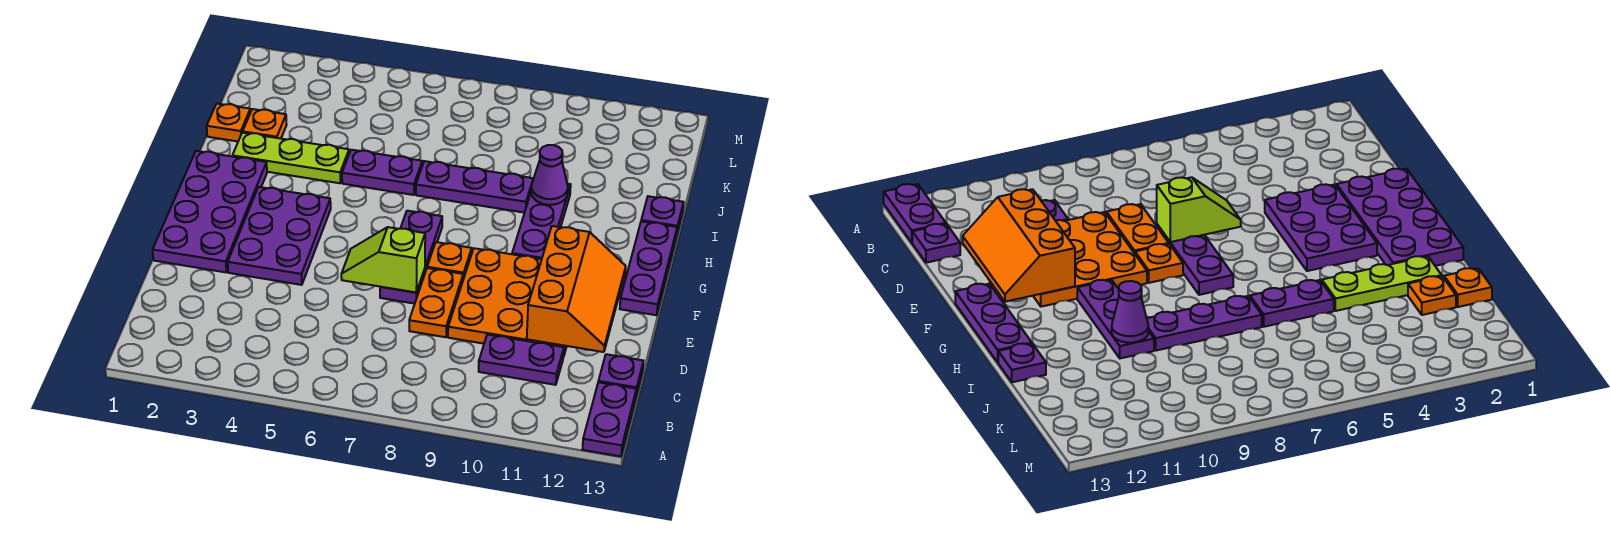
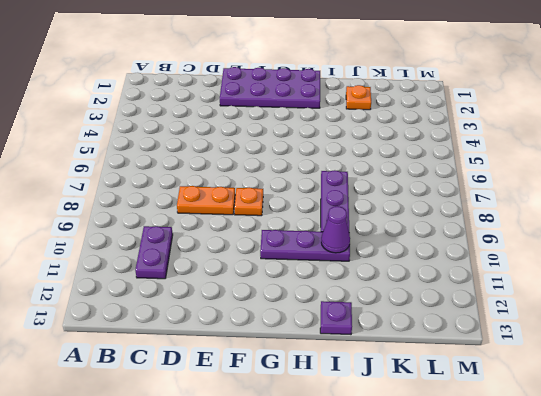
none -> purple 1x2 plate [582,382,636,456]
none -> purple 1x1 plate [598,354,643,396]
none -> orange 3x3 plate [448,248,567,354]

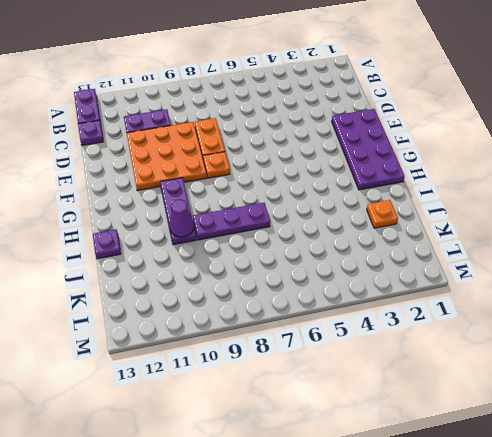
none -> purple 2x3 plate [228,187,331,285]
none -> purple 1x3 plate [380,211,442,304]
none -> purple 1x3 plate [620,221,677,315]

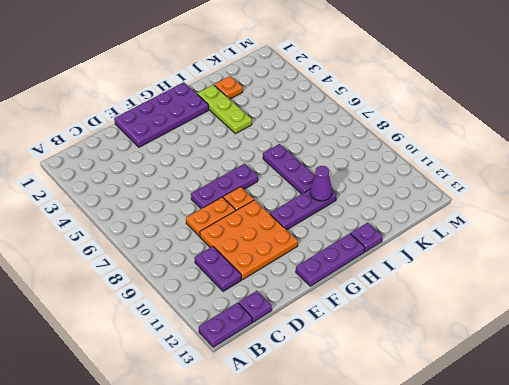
none -> purple 2x3 plate [228,187,331,285]
none -> purple 1x2 plate [342,150,422,195]
none -> orange 1x1 plate [207,104,251,141]

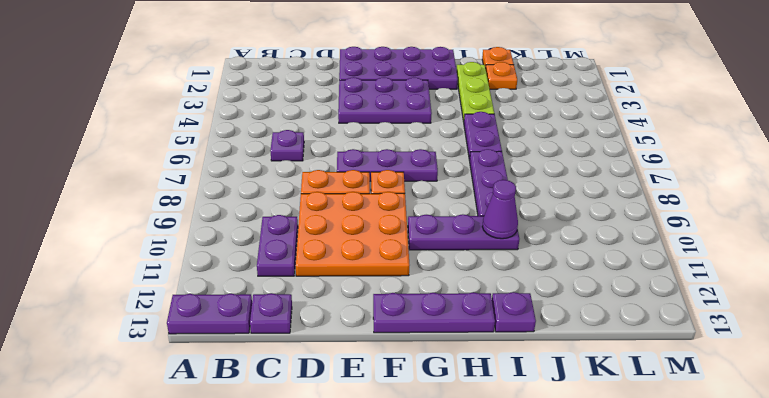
purple 1x1 plate [271,130,304,161] -> none
none -> orange 2x3 slope [527,226,626,352]
none -> lime 1x2 slope [341,227,425,292]

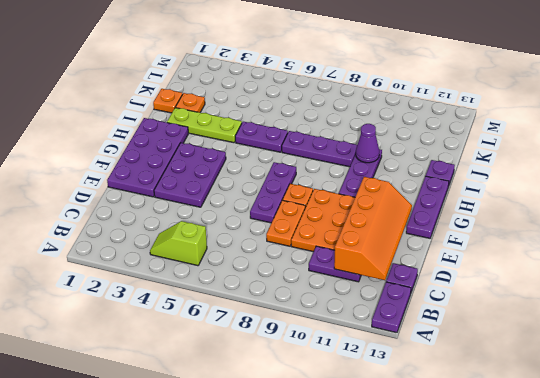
lime 1x2 slope [150,221,207,266] -> lime 1x2 slope moved to [341,227,425,292]
orange 2x4 slope [334,177,412,280] -> orange 2x3 slope [527,226,626,352]

